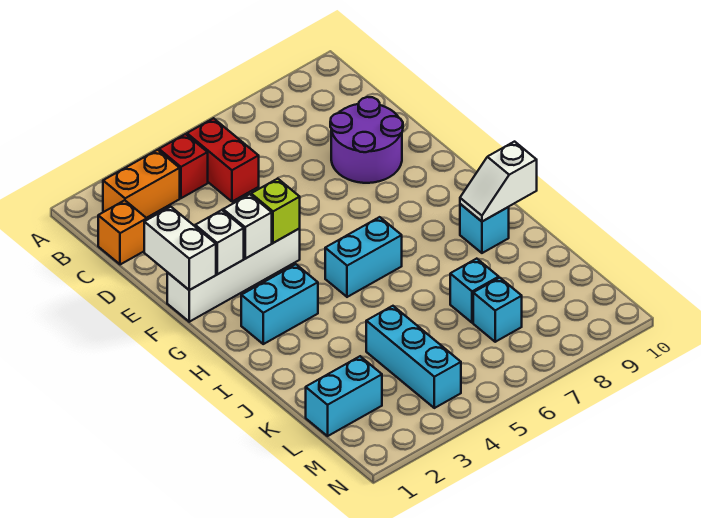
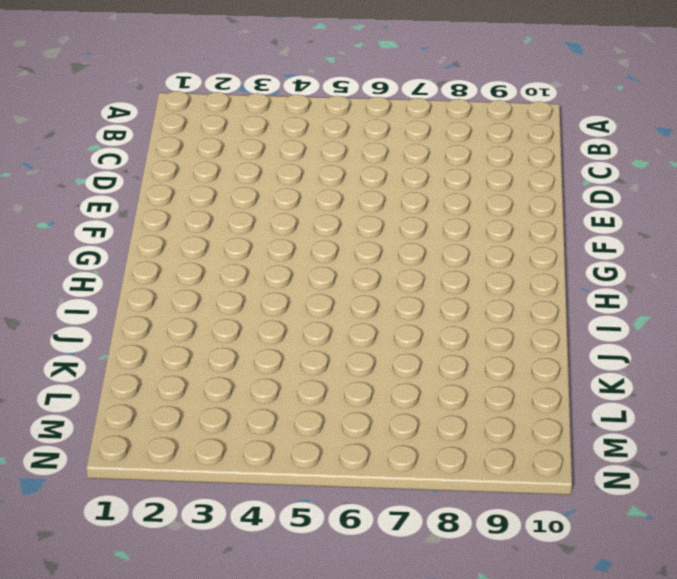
none -> orange 1x2 brick [103,150,180,218]
none -> red 1x1 brick [159,134,208,198]
none -> red 1x2 brick [187,118,259,202]

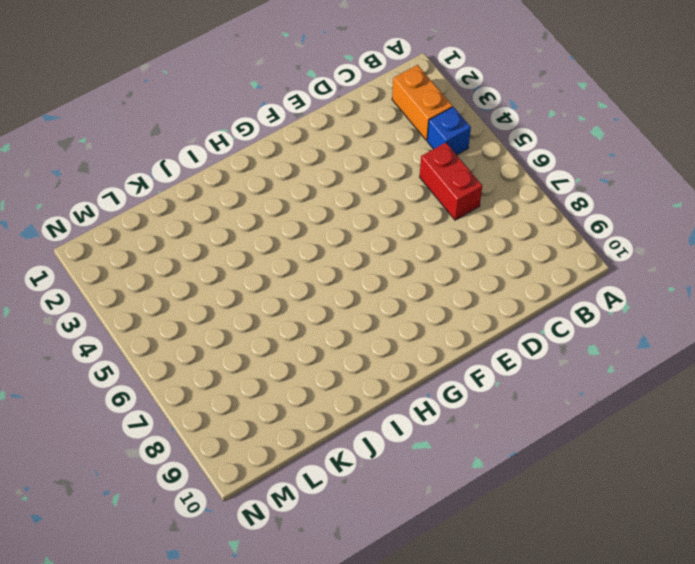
blue 1x1 brick [427,107,471,155] -> red 1x1 brick [159,134,208,198]
red 1x2 brick [420,143,482,220] -> red 1x2 brick turned to [187,118,259,202]
none -> orange 1x1 brick [98,200,147,265]
none -> purple 2x2 round brick [330,97,403,183]
none -> white 1x4 brick [167,229,300,322]

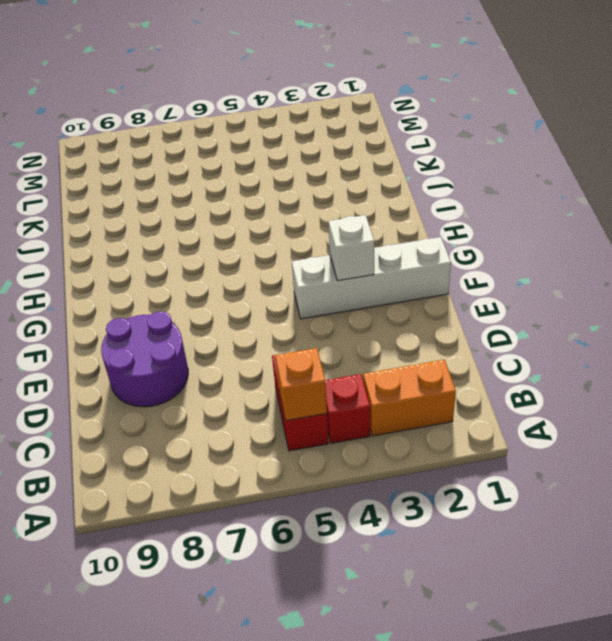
orange 1x1 brick [275,348,327,421] -> orange 1x1 brick moved to [98,200,147,265]
none -> cyan 1x2 brick [241,264,318,344]
none -> cyan 1x2 brick [325,217,402,297]
none -> cyan 1x1 brick [460,204,509,253]

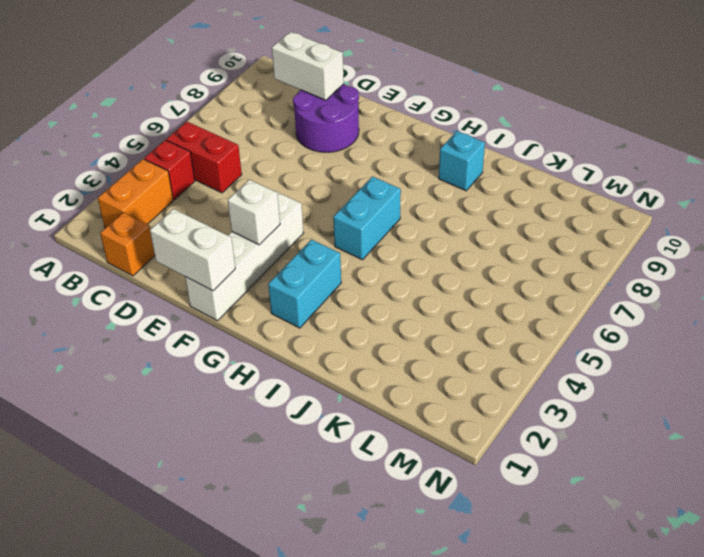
white 1x2 brick [272,32,344,100] -> none
none -> cyan 1x3 brick [366,306,461,408]
none -> cyan 1x1 brick [450,259,499,323]
none -> cyan 1x2 brick [306,356,382,436]

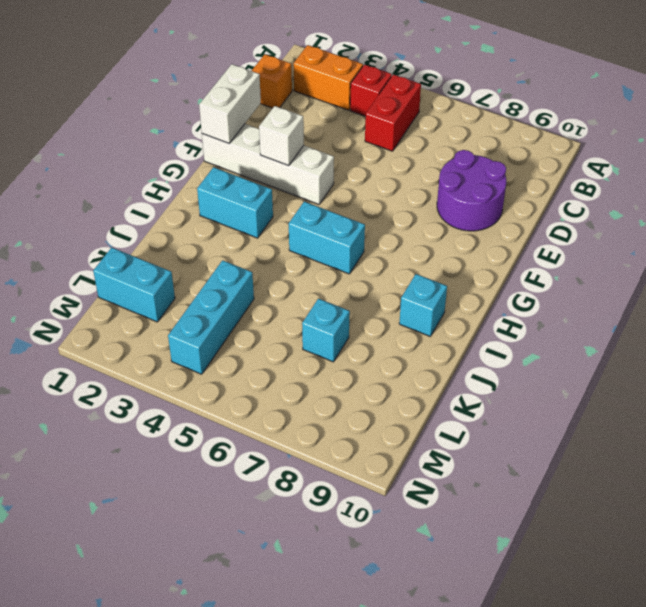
none -> cyan 1x1 brick [473,278,522,342]
none -> white 1x1 brick [195,210,244,274]
none -> lime 1x1 brick [251,178,300,243]

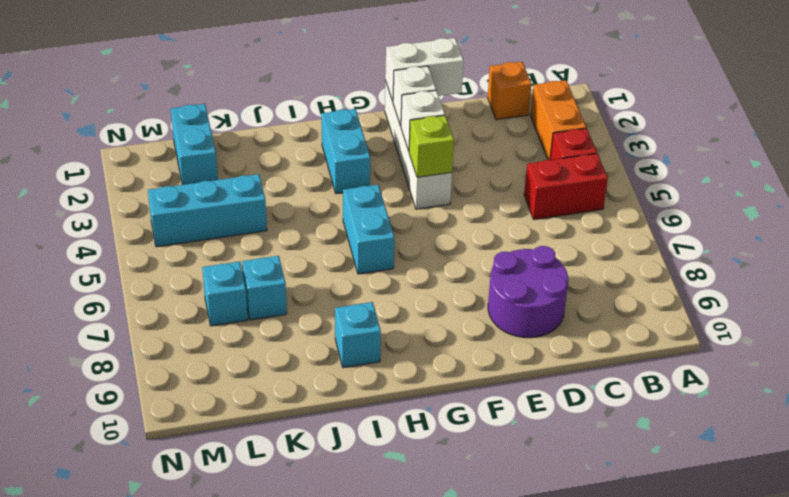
none -> white 1x2 slope [460,142,537,221]

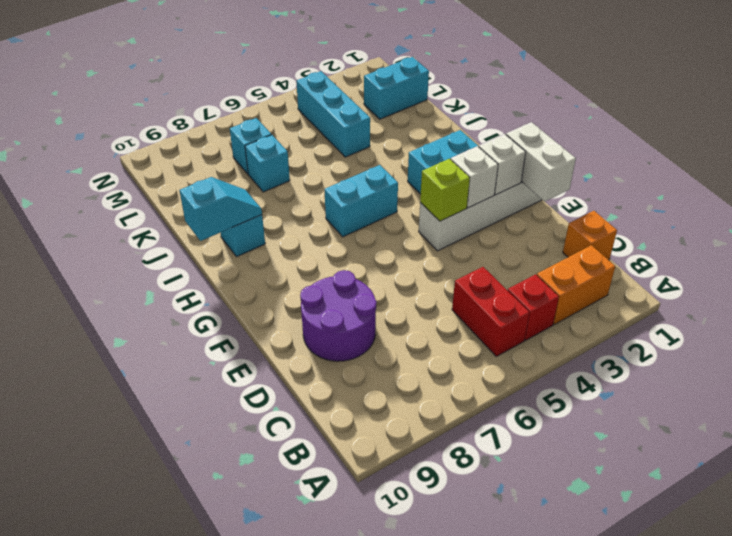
cyan 1x2 slope [180,177,262,241] -> white 1x2 slope [460,142,537,221]

